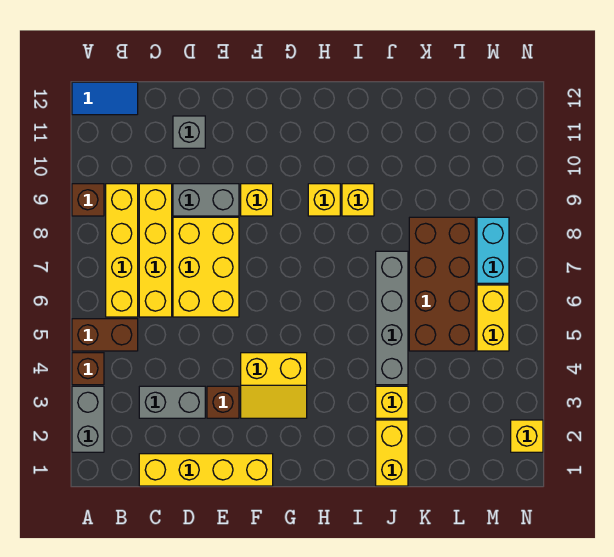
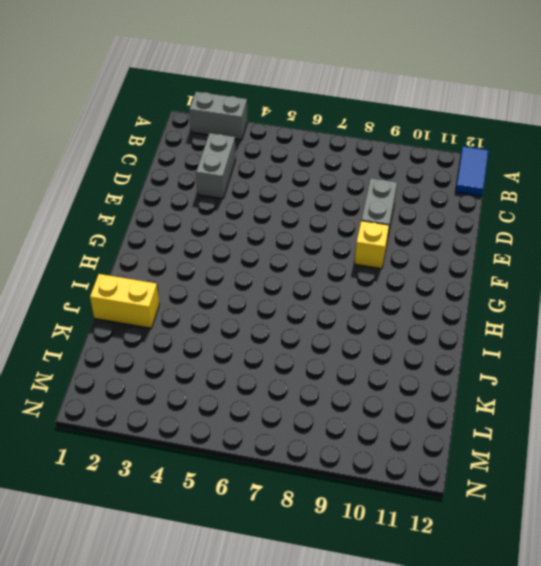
none -> brown 1x1 brick [72,353,104,385]
none -> brown 1x2 brick [72,319,138,351]
none -> brown 1x1 brick [72,184,104,216]

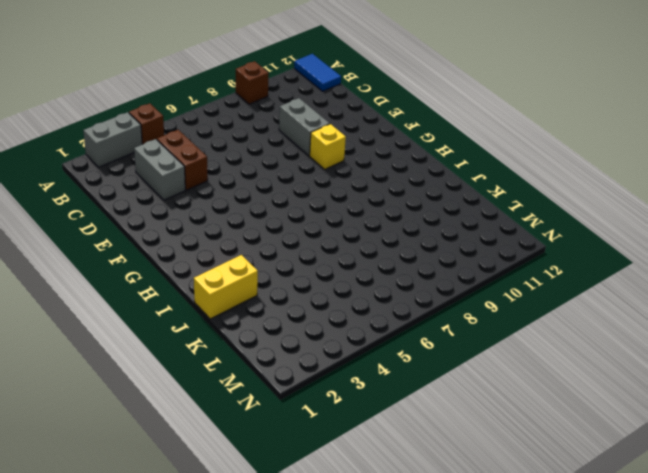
brown 1x2 brick [157,130,208,190] -> brown 1x2 brick moved to [72,319,138,351]
none -> yellow 1x4 brick [106,184,138,317]
none -> yellow 1x4 brick [139,454,273,486]
none -> yellow 1x4 brick [139,184,172,317]

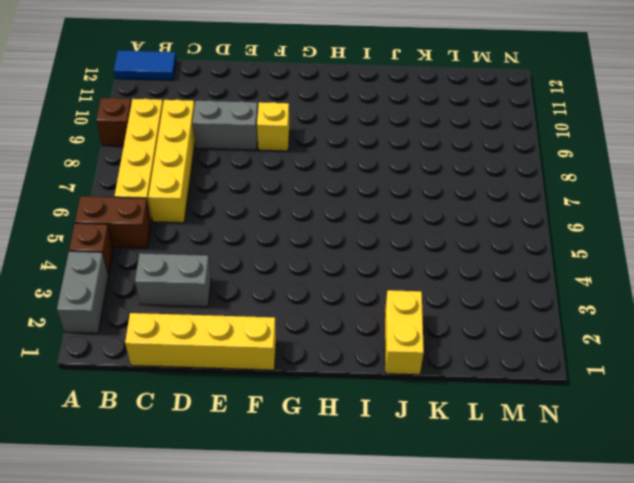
none -> yellow 2x3 brick [173,217,239,317]
none -> grey 1x1 brick [173,116,205,148]
none -> brown 1x1 brick [207,386,239,418]

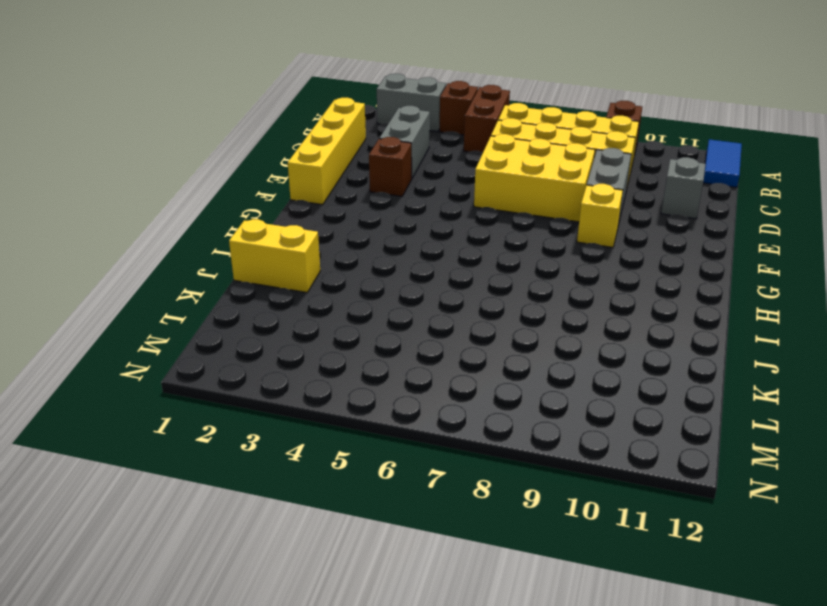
none -> yellow 2x2 slope [241,353,307,418]
none -> yellow 1x1 brick [308,184,340,216]
none -> yellow 1x1 brick [342,184,374,216]

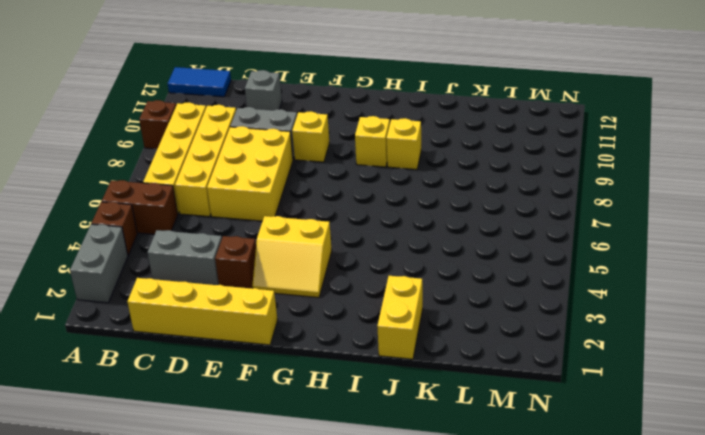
none -> yellow 1x1 brick [376,386,408,418]
none -> grey 1x4 brick [376,251,408,385]
none -> brown 2x4 brick [409,217,475,351]

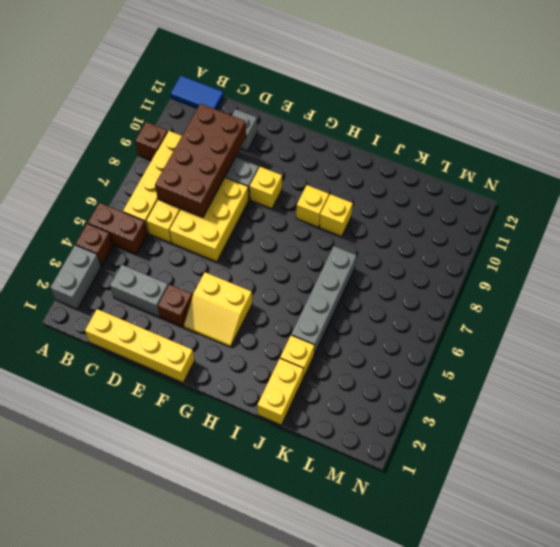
brown 2x4 brick [155,104,246,217] -> brown 2x4 brick moved to [409,217,475,351]
none -> yellow 1x2 brick [477,285,509,351]
none -> cyan 1x2 brick [477,217,509,283]
none -> yellow 1x1 brick [511,420,543,452]

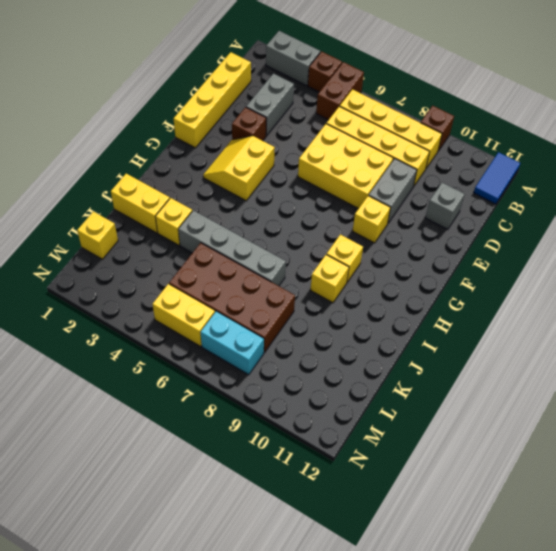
yellow 1x1 brick [77,211,118,259] -> yellow 1x1 brick moved to [511,420,543,452]

